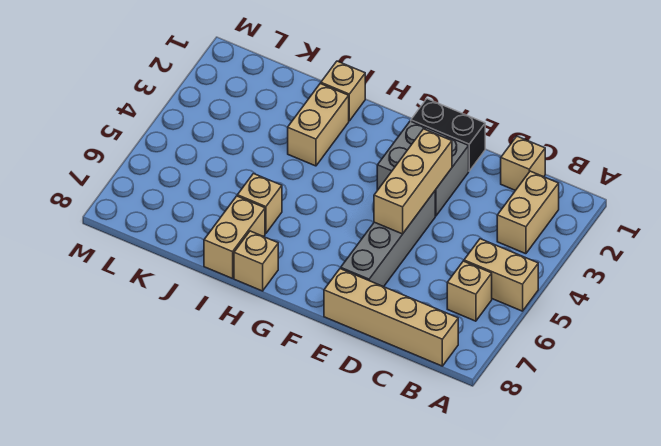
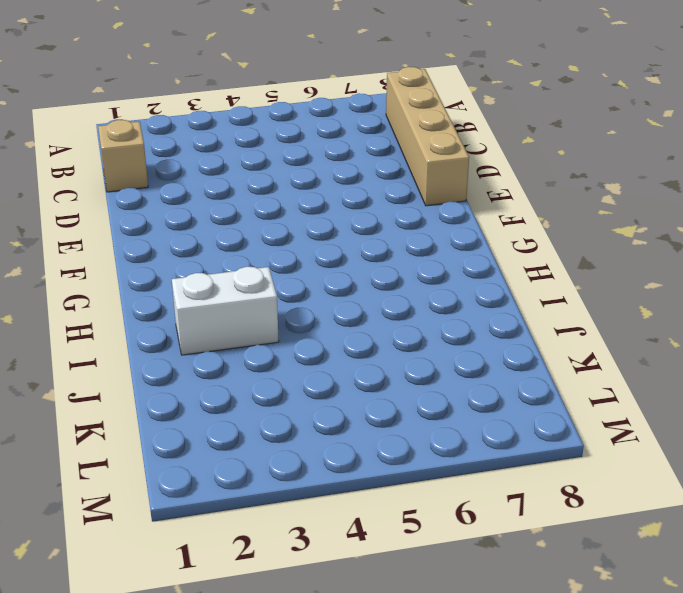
white 1x2 brick [172,267,279,355] -> tan 1x2 brick [288,84,349,166]
none -> tan 1x2 brick [464,239,538,311]
none -> tan 1x2 brick [497,171,559,254]
none -> tan 1x1 brick [447,261,492,321]

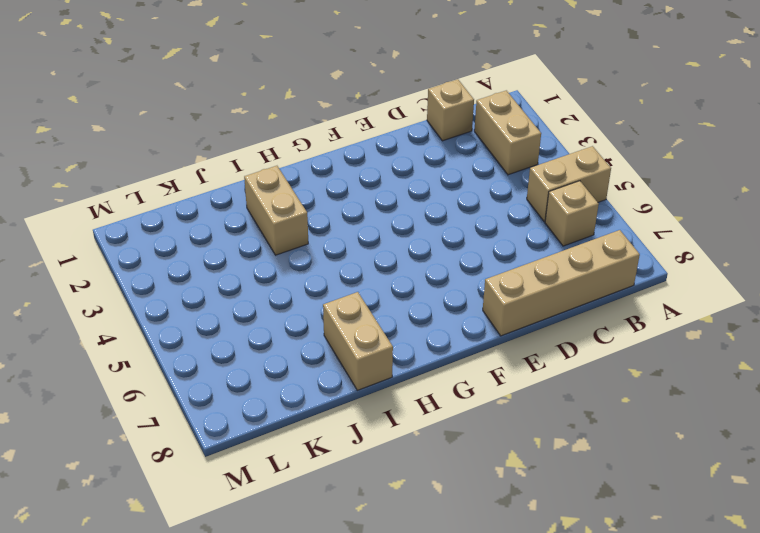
none -> black 1x2 brick [411,99,485,171]
none -> grey 2x2 brick [377,121,469,216]
none -> grey 1x4 brick [341,191,435,287]

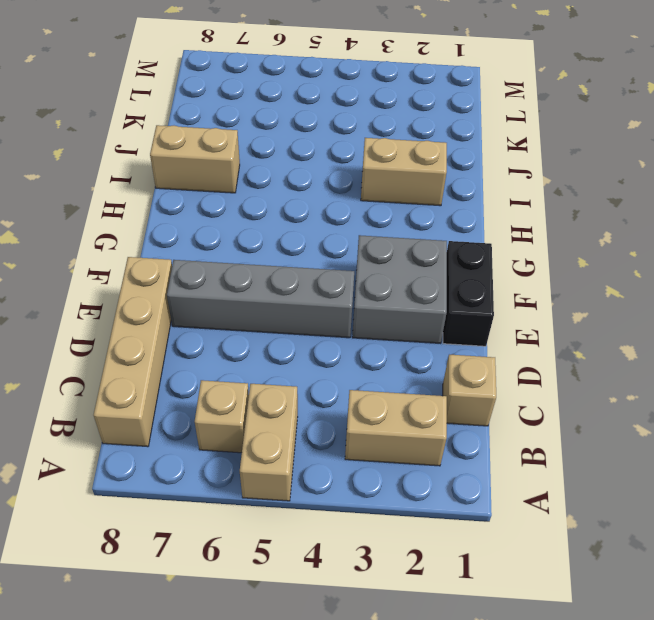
none -> tan 1x1 brick [234,231,278,291]
none -> tan 1x1 brick [321,61,365,121]
none -> tan 1x1 brick [237,174,282,233]

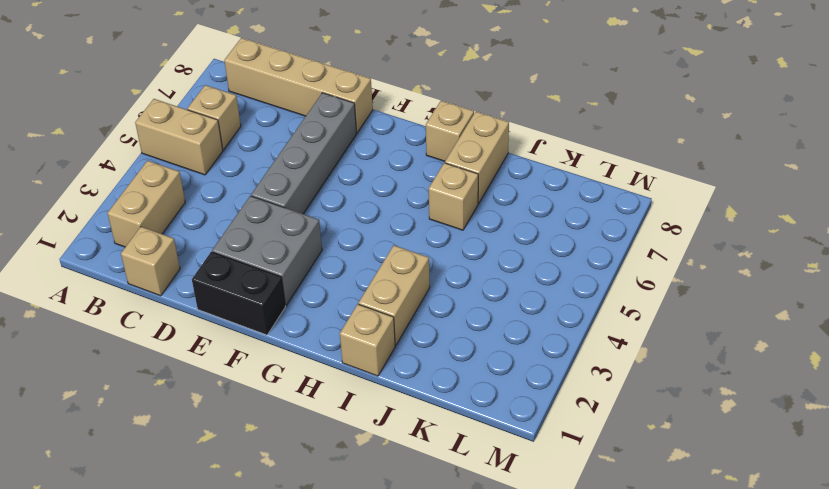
none -> tan 1x3 brick [374,129,452,234]

